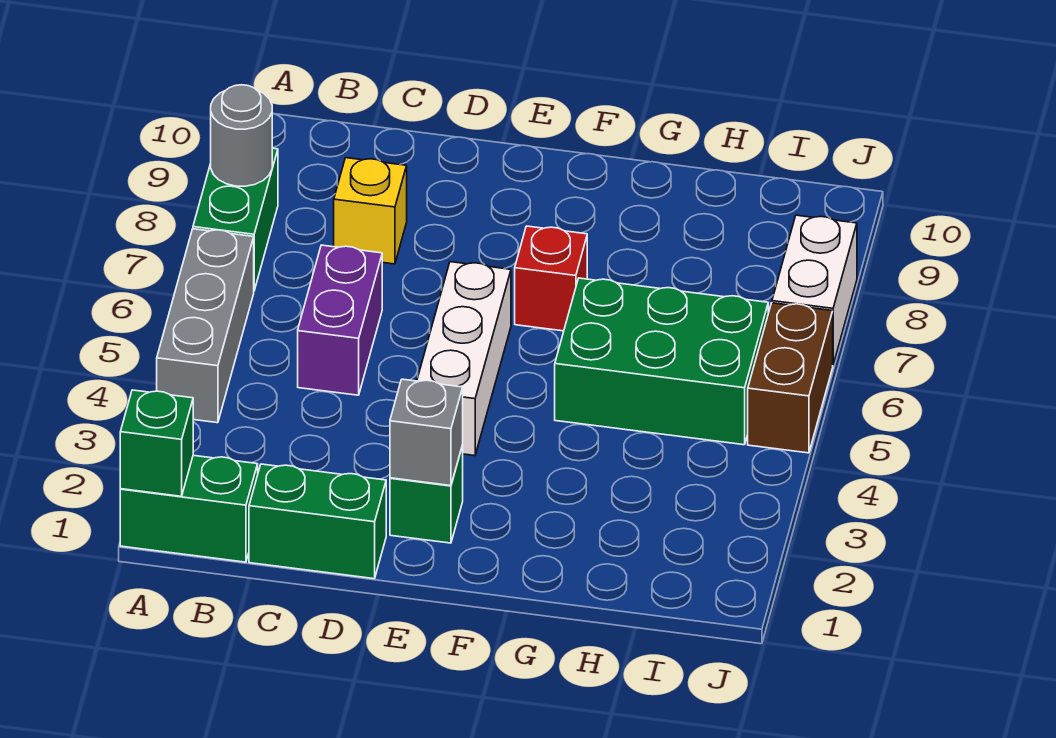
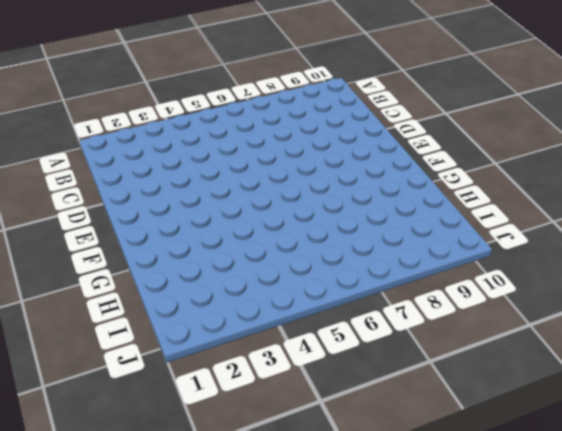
none -> green 1x2 brick [120,455,258,562]
none -> grey 1x3 brick [157,229,254,423]
none -> green 1x2 brick [193,148,278,290]

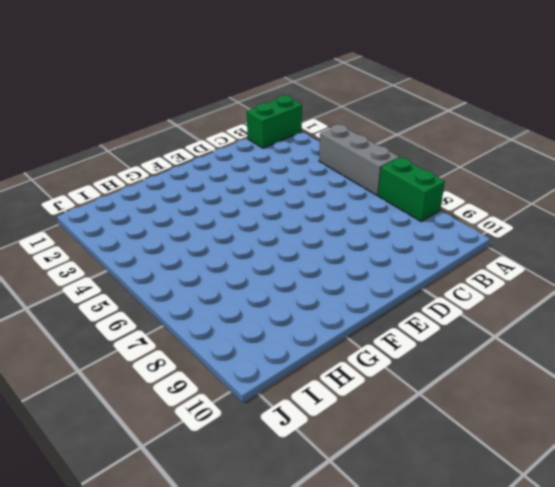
none -> green 1x2 brick [249,464,386,579]
none -> purple 1x2 brick [298,245,382,395]
none -> yellow 1x1 brick [334,158,407,264]

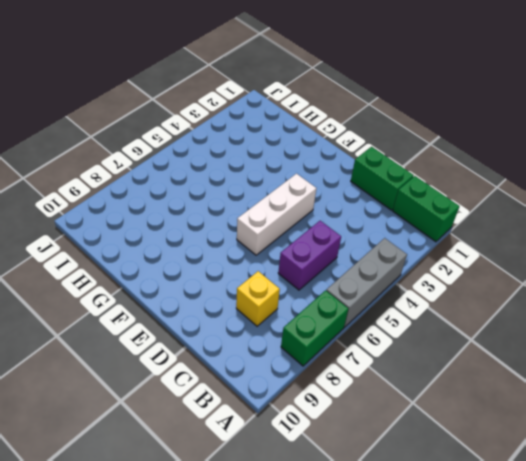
none -> green 1x1 brick [390,445,463,543]
none -> red 1x1 brick [515,226,587,331]
none -> green 2x3 brick [555,278,768,445]

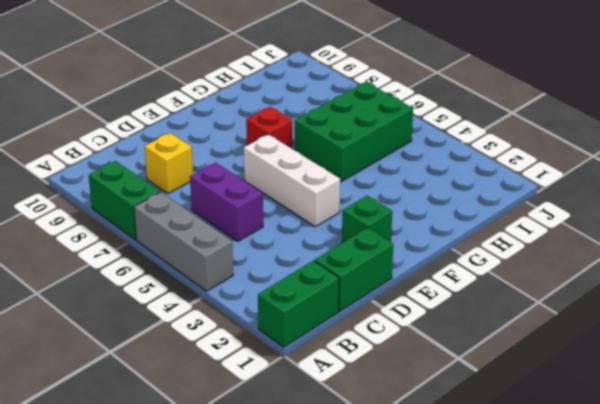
none -> brown 1x2 brick [748,303,833,453]
none -> white 1x2 brick [772,215,857,364]
none -> green 1x1 brick [120,390,193,496]

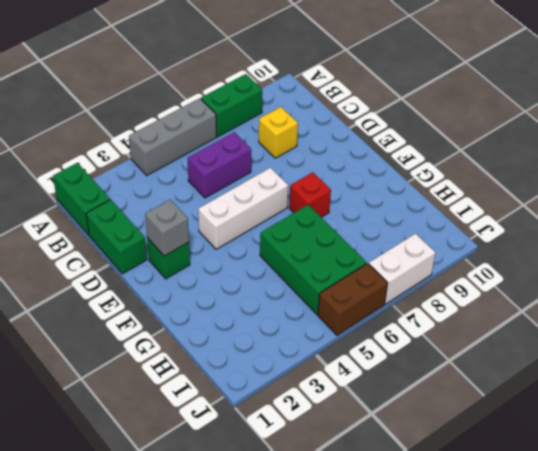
none -> green 1x1 brick [120,390,193,496]
none -> grey 1x1 round brick [211,85,272,186]

